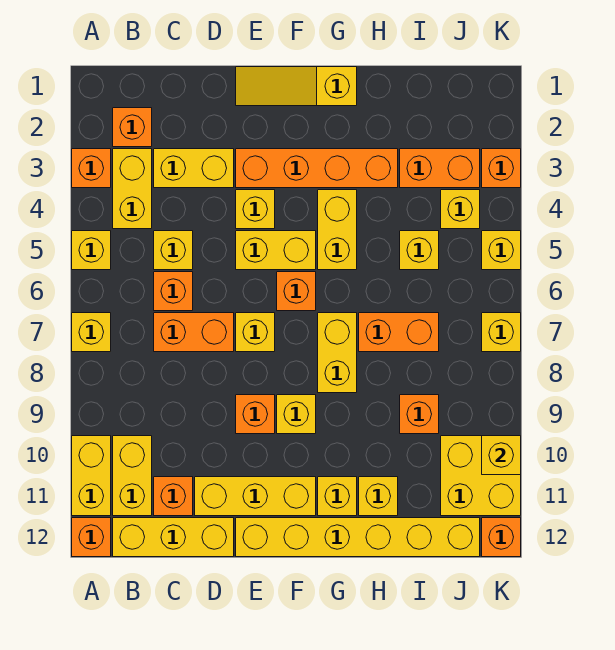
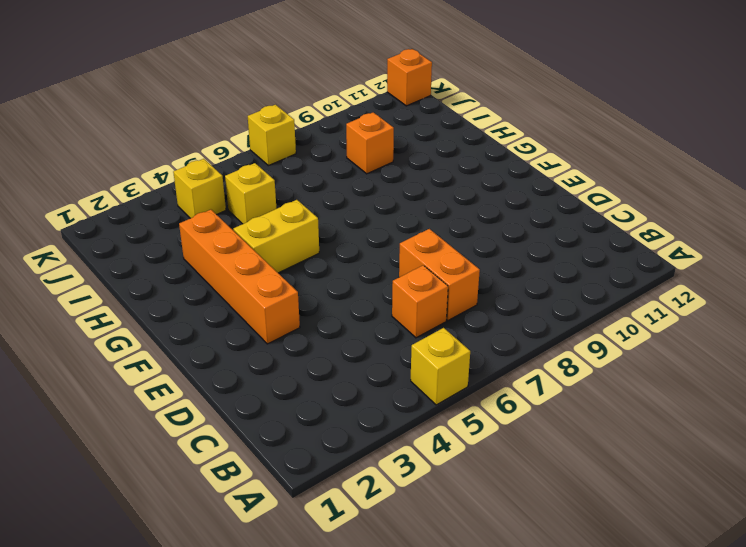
none -> orange 1x1 brick [72,149,111,188]
none -> yellow 1x1 brick [72,313,111,352]
none -> yellow 1x2 brick [72,436,111,516]
none -> orange 1x1 brick [72,518,111,557]

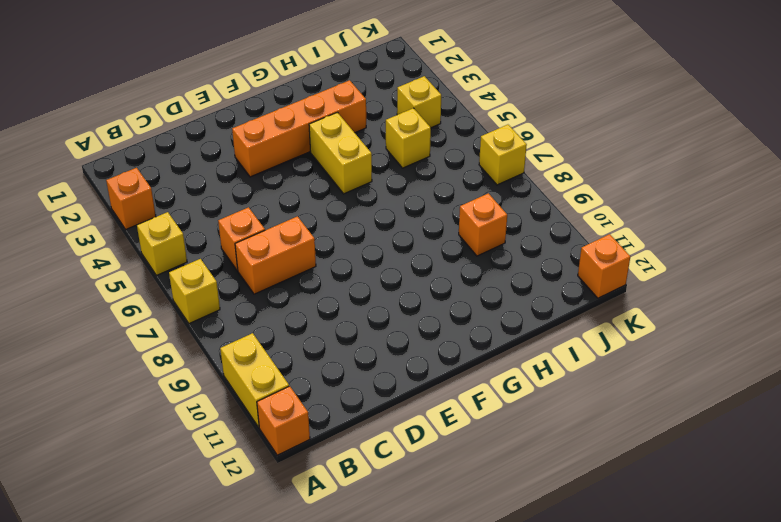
none -> orange 1x1 brick [113,108,152,147]
none -> yellow 1x2 brick [113,149,152,229]
none -> yellow 1x2 brick [113,436,152,516]
none -> yellow 1x3 brick [113,518,234,557]

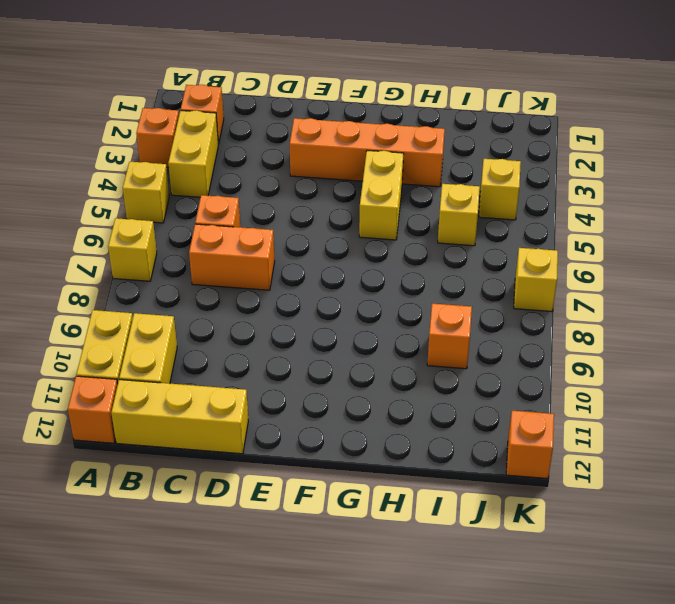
none -> yellow 1x2 brick [154,149,234,188]
none -> yellow 1x1 brick [154,231,193,270]
none -> orange 1x1 brick [154,477,193,516]
none -> yellow 1x3 brick [195,477,316,516]

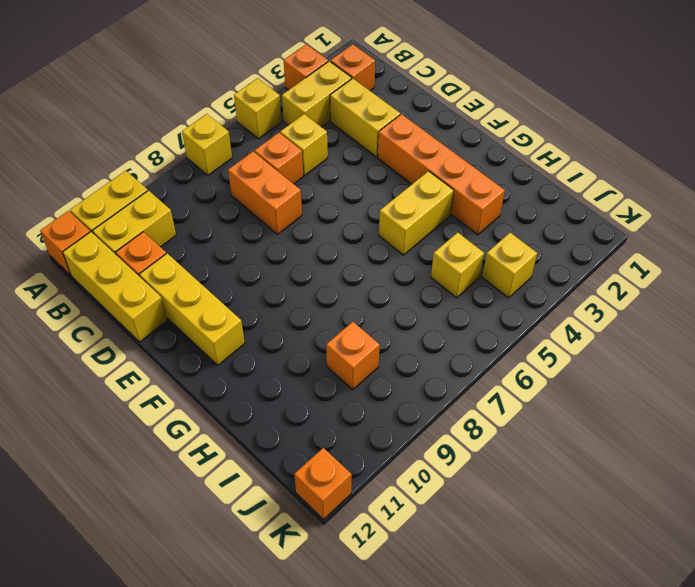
none -> yellow 1x3 slope [236,67,357,106]
none -> yellow 1x1 brick [236,190,275,229]
none -> yellow 1x2 brick [236,231,316,270]
none -> yellow 1x1 brick [236,313,275,352]

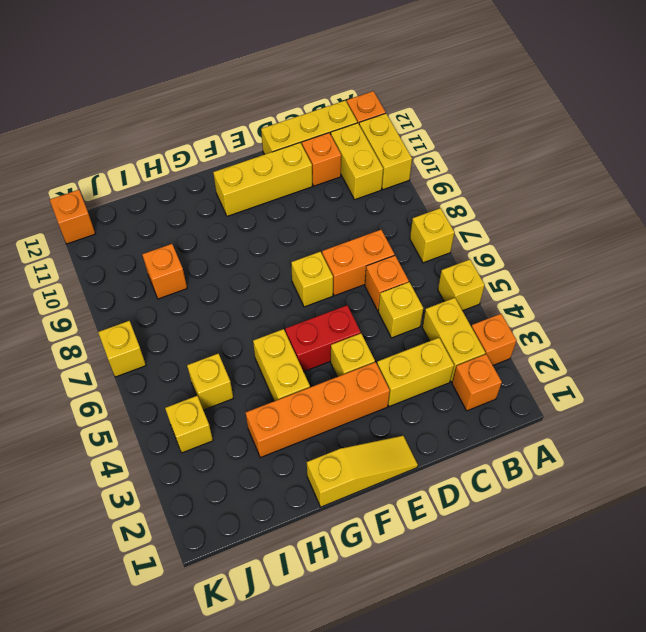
red 1x2 brick [285,306,361,372] -> yellow 1x2 brick [236,231,316,270]
none -> orange 1x1 brick [236,395,275,434]
none -> yellow 1x6 brick [236,518,480,557]
none -> orange 1x1 brick [277,272,316,311]
none -> yellow 1x1 brick [277,395,316,434]

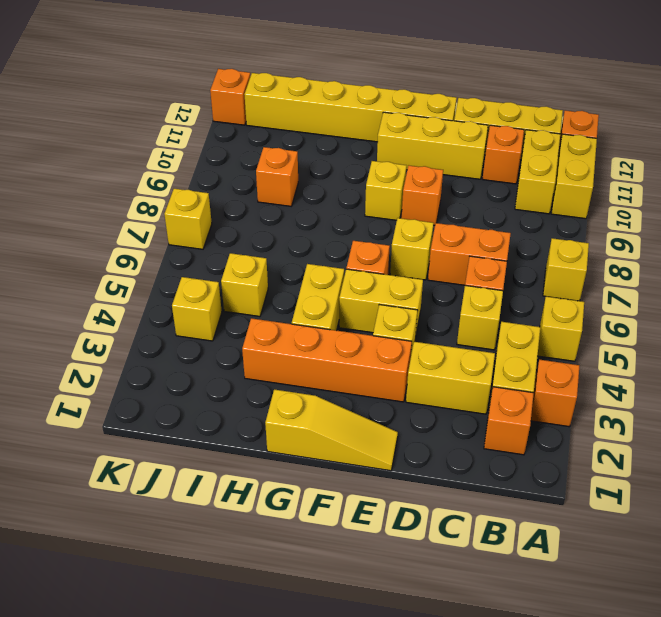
none -> yellow 1x2 brick [318,313,357,393]
none -> yellow 1x1 brick [318,477,357,516]
none -> orange 1x2 brick [359,313,439,352]
none -> yellow 1x1 brick [359,477,398,516]

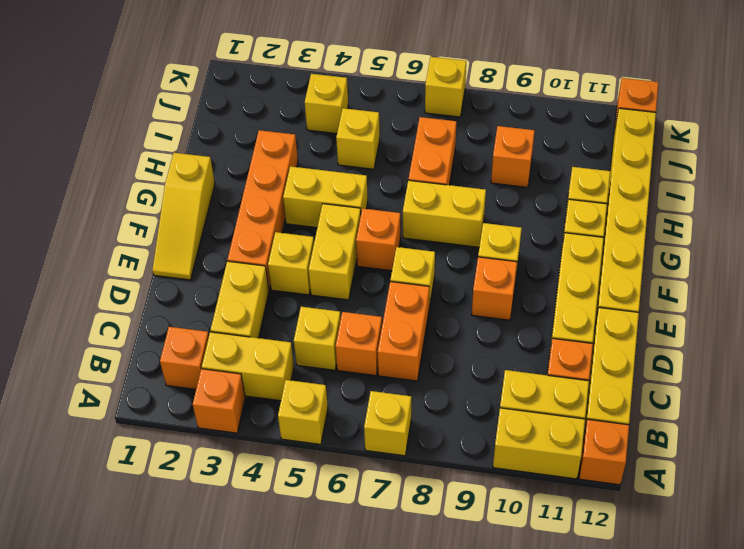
none -> orange 1x2 brick [400,149,480,188]
none -> yellow 2x2 brick [441,436,521,516]
none -> orange 1x1 brick [482,149,521,188]
none -> yellow 1x1 brick [482,231,521,270]

